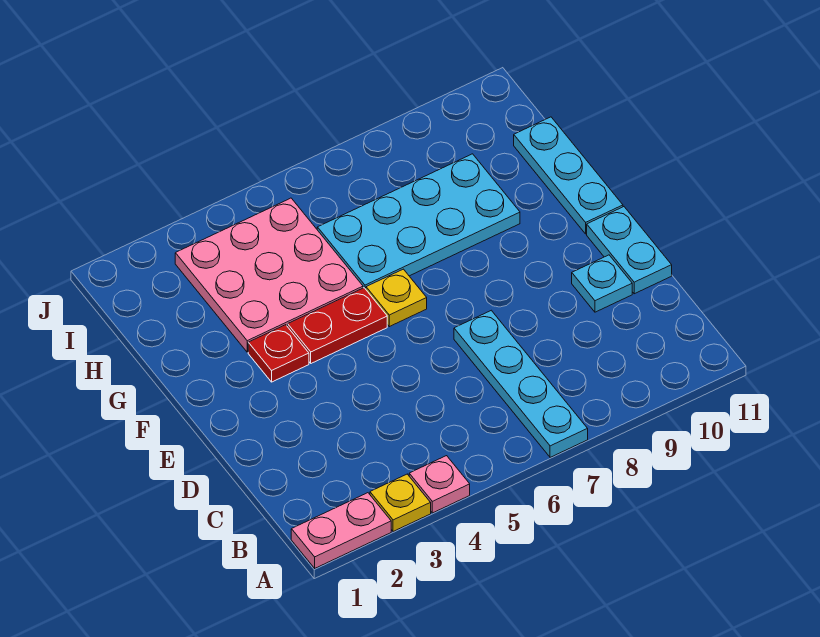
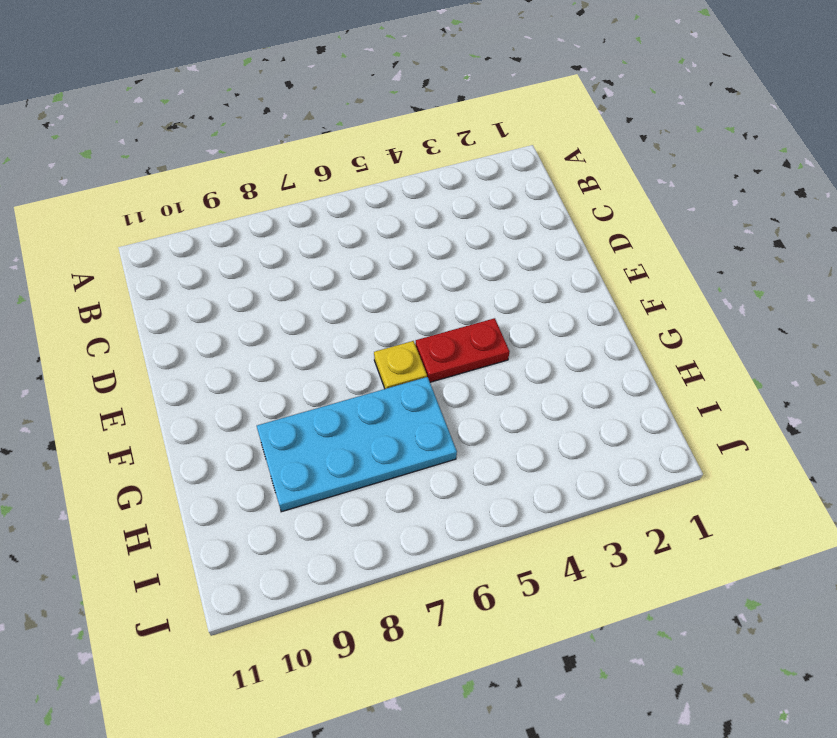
none -> pink 1x2 plate [291,493,391,568]
none -> yellow 1x1 plate [370,474,431,532]
none -> pink 1x1 plate [409,456,470,513]

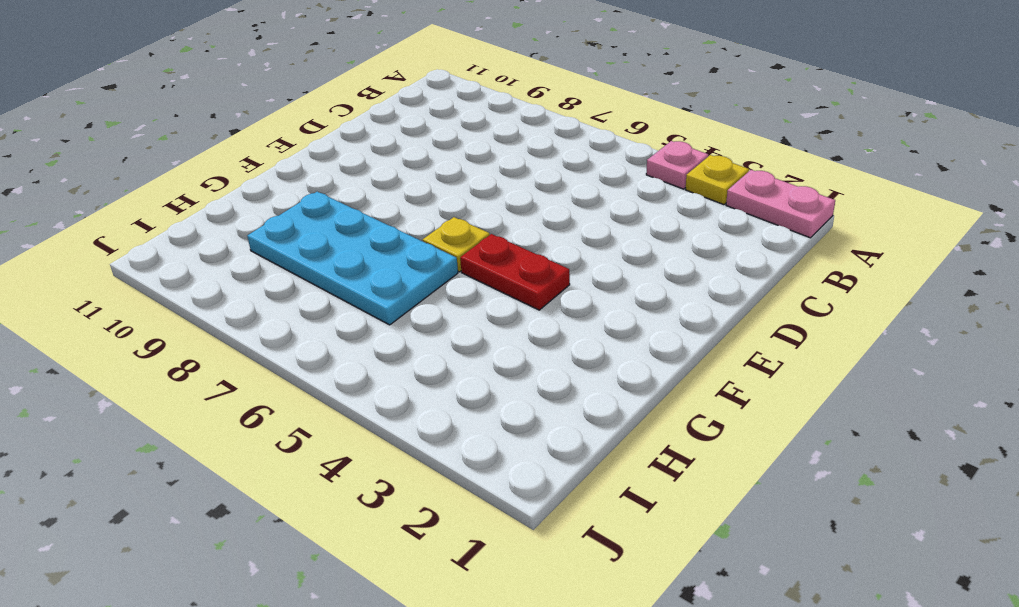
none -> cyan 1x4 plate [454,310,588,457]
none -> cyan 1x1 plate [572,255,632,312]
none -> cyan 1x2 plate [587,207,672,294]

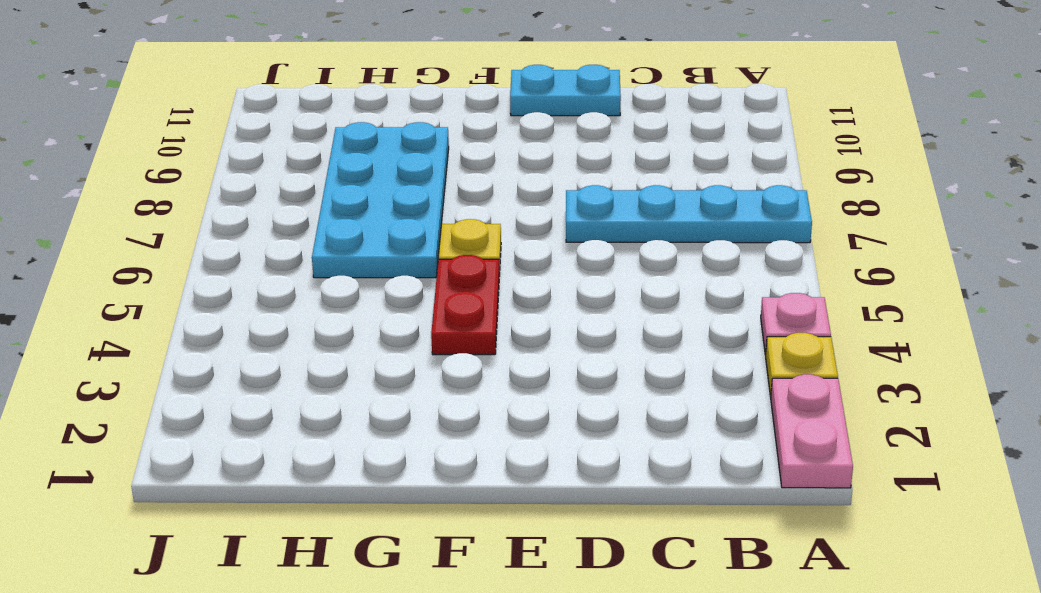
none -> cyan 1x1 plate [572,255,632,312]
none -> red 1x1 plate [248,325,309,382]
none -> cyan 1x3 plate [514,117,623,234]

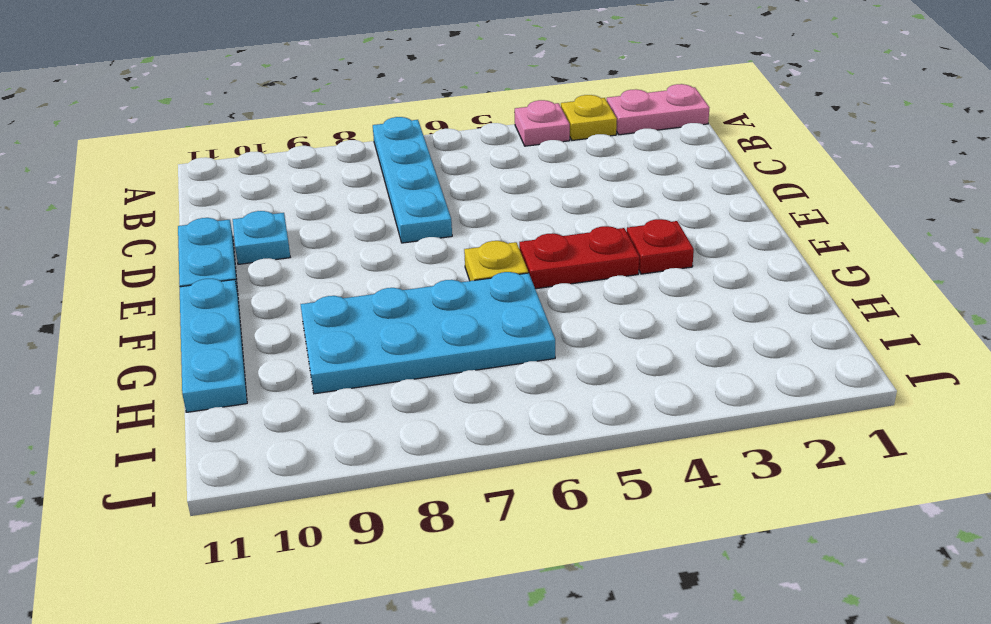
none -> pink 3x3 plate [175,198,363,352]

